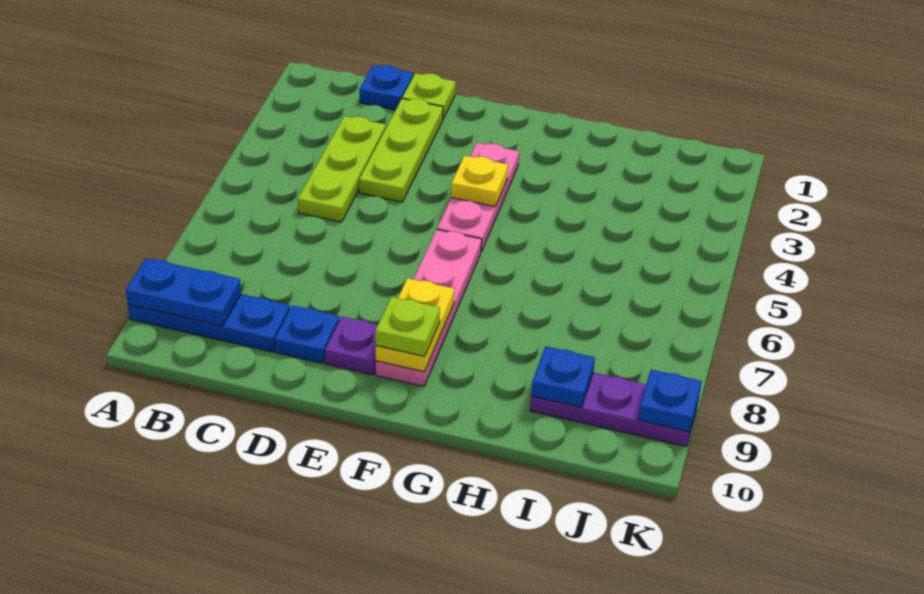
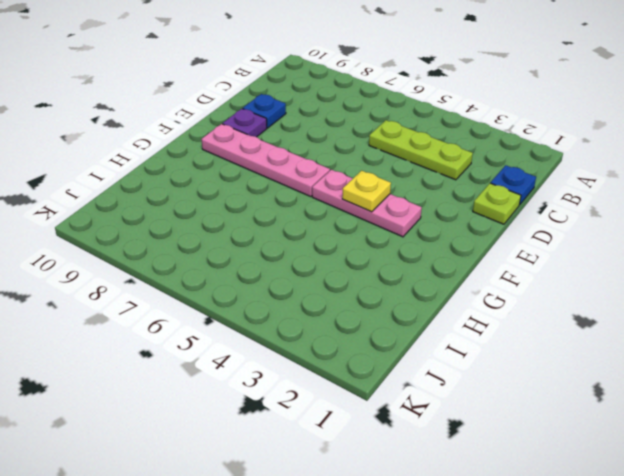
none -> blue 1x3 plate [128,294,290,352]
none -> lime 1x3 plate [359,99,443,202]
none -> purple 1x3 plate [530,372,698,447]

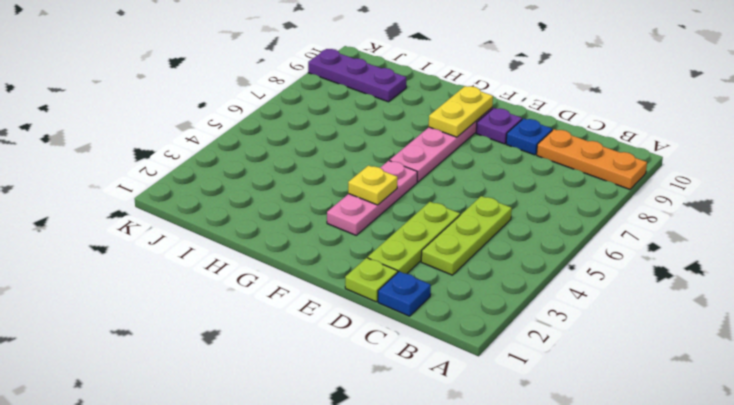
orange 1x3 plate [537,129,647,189] -> blue 1x3 plate [128,294,290,352]
none -> blue 1x2 plate [126,258,241,326]
none -> blue 1x1 plate [531,346,595,407]
none -> blue 1x1 plate [638,370,702,432]

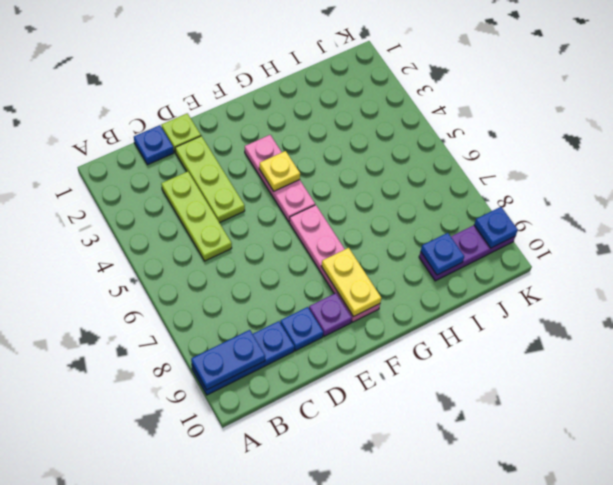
none -> lime 1x1 plate [375,297,440,356]

